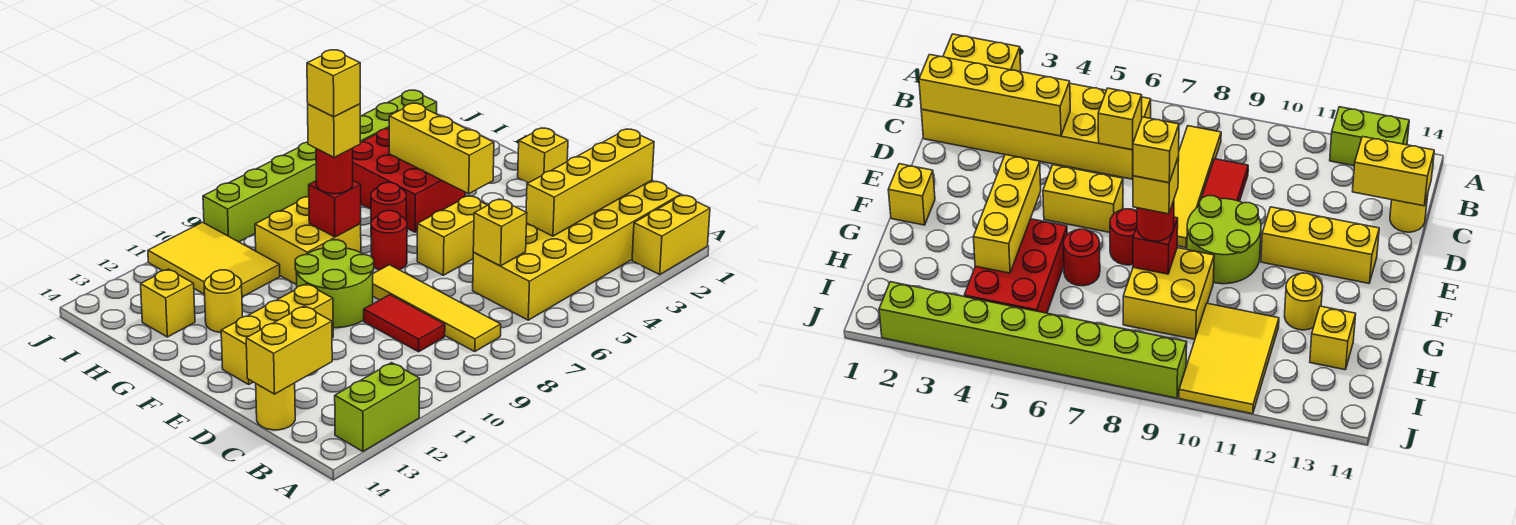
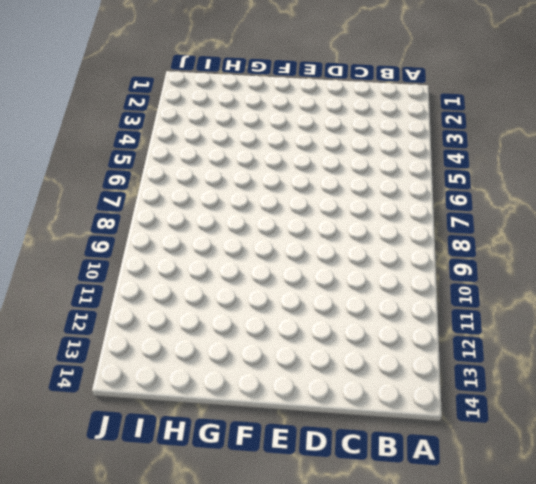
none -> yellow 1x2 brick [632,195,710,274]
none -> lime 1x2 brick [335,363,420,451]
none -> yellow 2x6 brick [473,180,681,320]

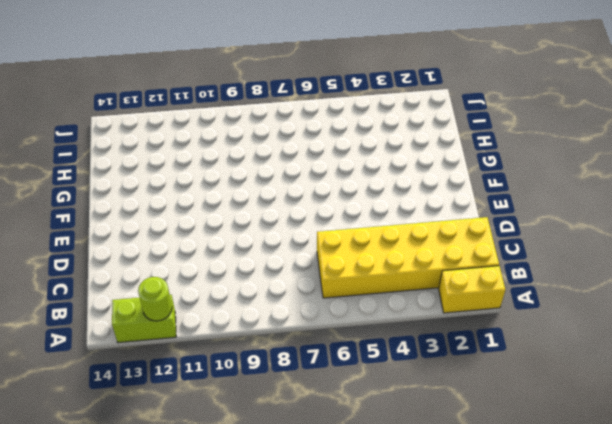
lime 1x1 round brick [138,277,172,321] -> none
none -> yellow 1x4 tile [373,265,501,351]
none -> red 1x2 tile [364,295,445,352]
none -> yellow 1x1 round brick [256,383,295,430]

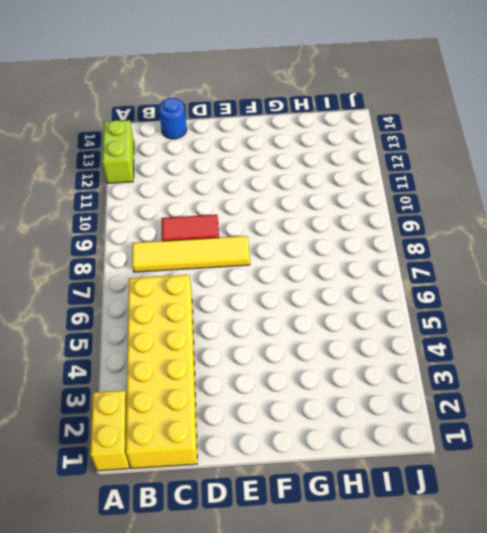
blue 1x1 round brick [159,98,187,139] -> yellow 1x1 round brick [256,383,295,430]
none -> yellow 1x2 brick [417,196,487,275]
none -> lime 2x2 round brick [295,240,374,328]
none -> yellow 1x3 brick [221,284,333,384]

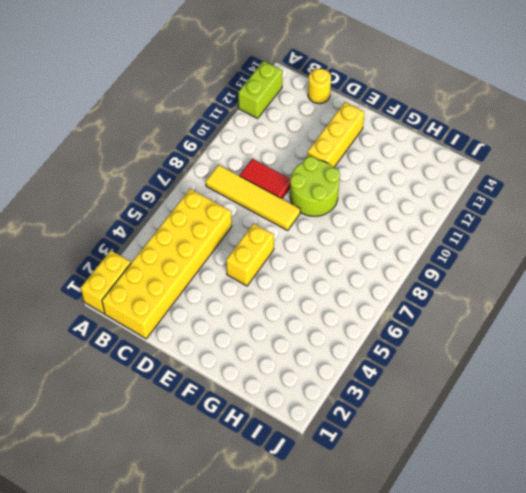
none -> yellow 1x1 brick [518,128,568,183]
none -> red 1x1 round brick [371,211,407,270]
none -> red 2x3 brick [353,129,465,232]

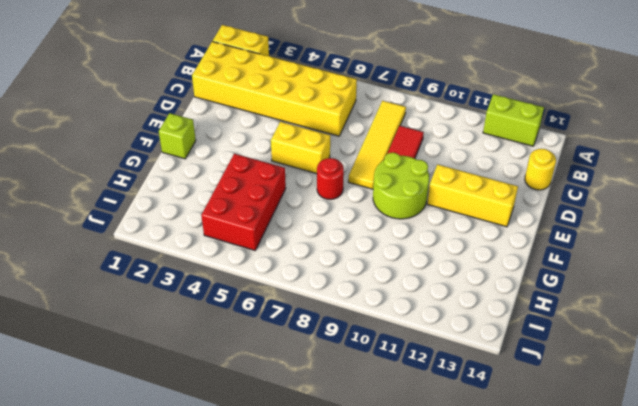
lime 1x1 brick [159,113,196,159] -> yellow 1x1 brick [518,128,568,183]
none -> red 1x1 round brick [371,183,406,222]
none -> yellow 2x2 brick [255,196,361,285]
none -> yellow 1x1 round brick [204,270,242,333]

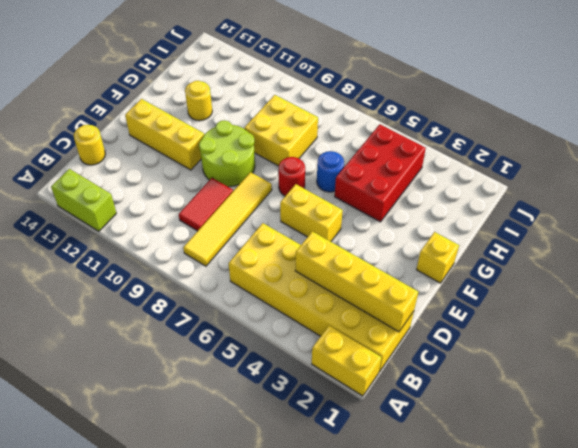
blue 1x1 round brick [317,151,344,192] -> red 1x1 round brick [371,183,406,222]
none -> yellow 2x3 tile [148,222,280,297]
none -> yellow 1x1 brick [141,269,195,337]
none -> lime 1x8 brick [203,90,437,242]

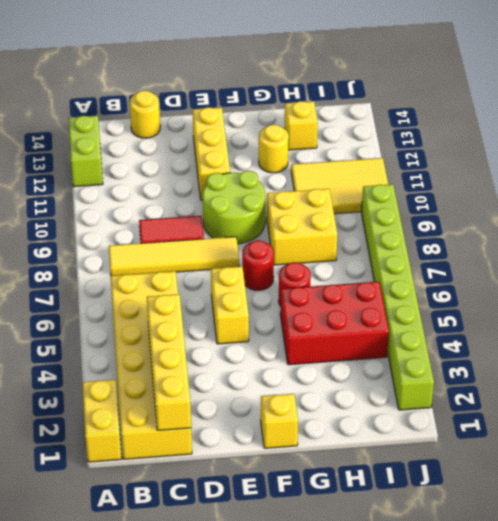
none -> yellow 1x1 brick [473,199,527,266]
none -> yellow 1x2 brick [246,306,332,394]
none -> yellow 1x3 brick [389,103,494,194]

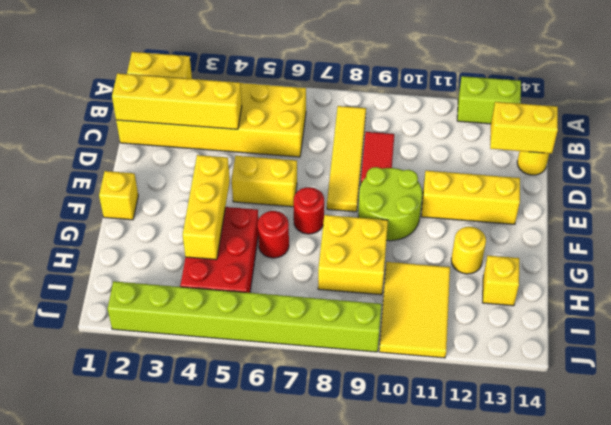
none -> yellow 1x1 brick [473,199,527,266]
none -> red 1x1 brick [309,181,361,237]
none -> red 1x1 round brick [316,148,353,194]

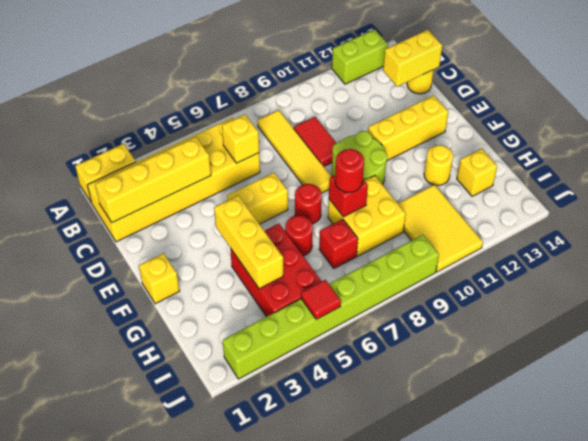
red 1x1 brick [319,219,358,268] -> none
red 1x1 tile [301,280,341,319] -> none
none -> yellow 1x1 brick [308,104,360,157]
none -> yellow 1x1 brick [307,50,360,117]

